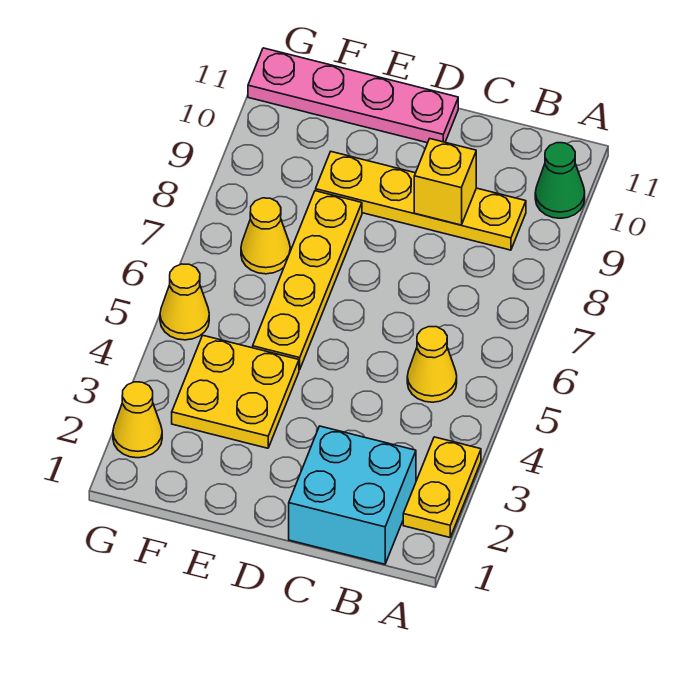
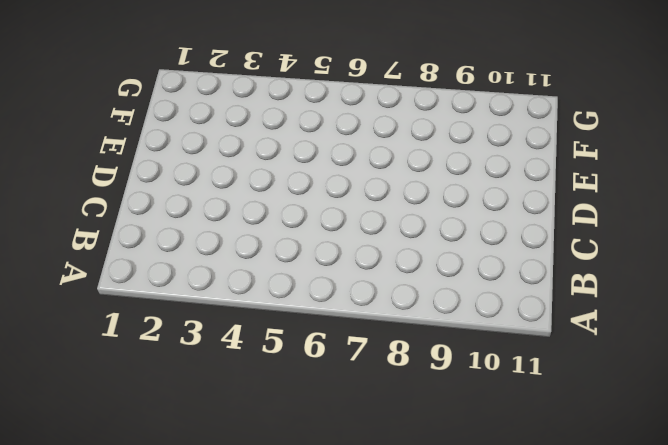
none -> yellow 1x2 plate [403,437,481,537]
none -> green 1x1 cone [535,143,585,218]
none -> cyan 2x2 brick [289,426,416,564]

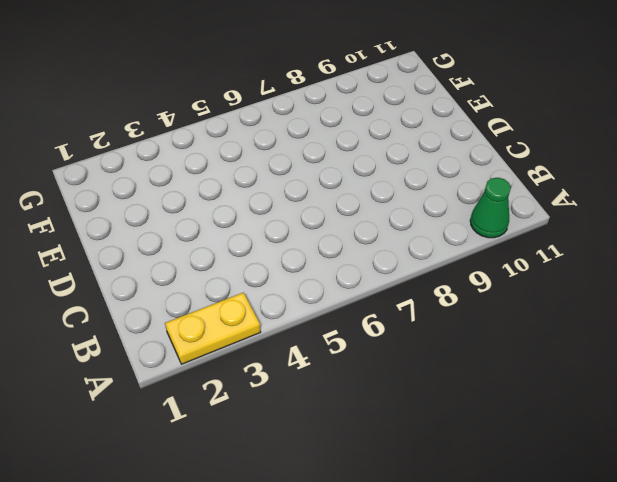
none -> cyan 2x2 brick [289,426,416,564]
none -> yellow 1x1 cone [407,327,457,402]
none -> yellow 1x4 plate [316,152,526,250]

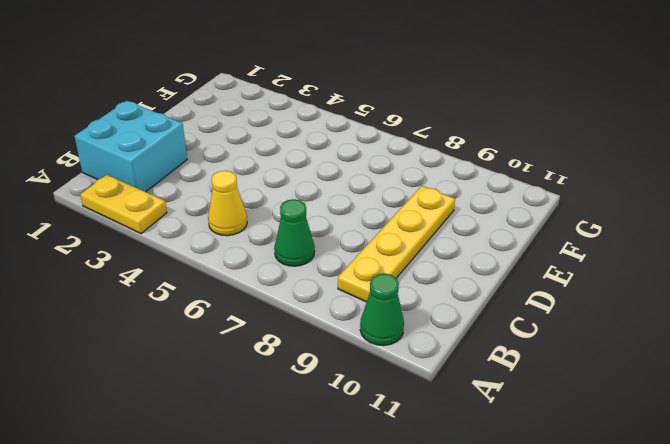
green 1x1 cone [274,199,315,266] -> none
none -> pink 1x4 plate [248,48,458,143]
none -> yellow 2x2 plate [172,336,299,448]
none -> yellow 1x4 plate [253,191,362,370]

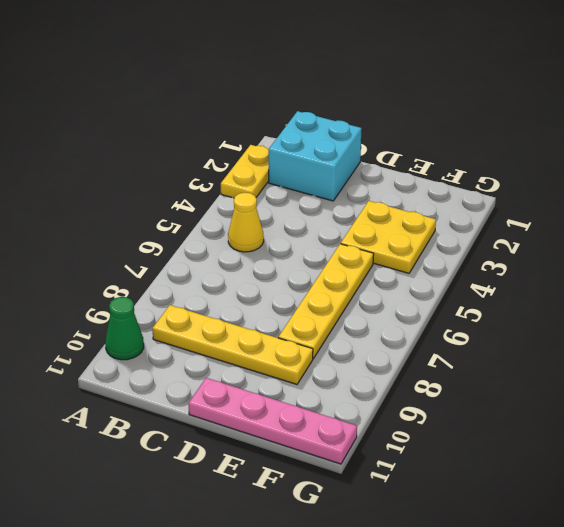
none -> yellow 1x1 cone [241,198,290,274]
none -> yellow 1x1 cone [113,382,162,458]
none -> yellow 1x1 cone [160,264,209,340]

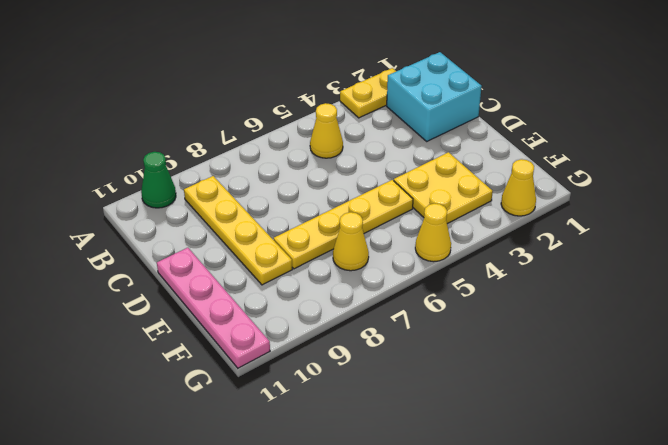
none -> yellow 1x1 brick [414,139,476,225]

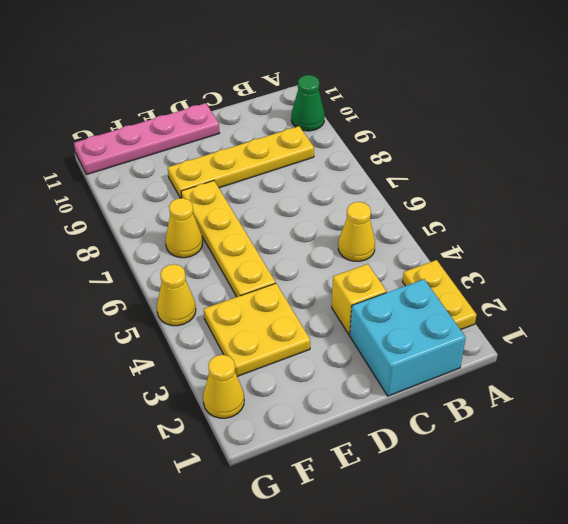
yellow 1x1 brick [332,264,387,335] -> yellow 1x1 brick moved to [414,139,476,225]

